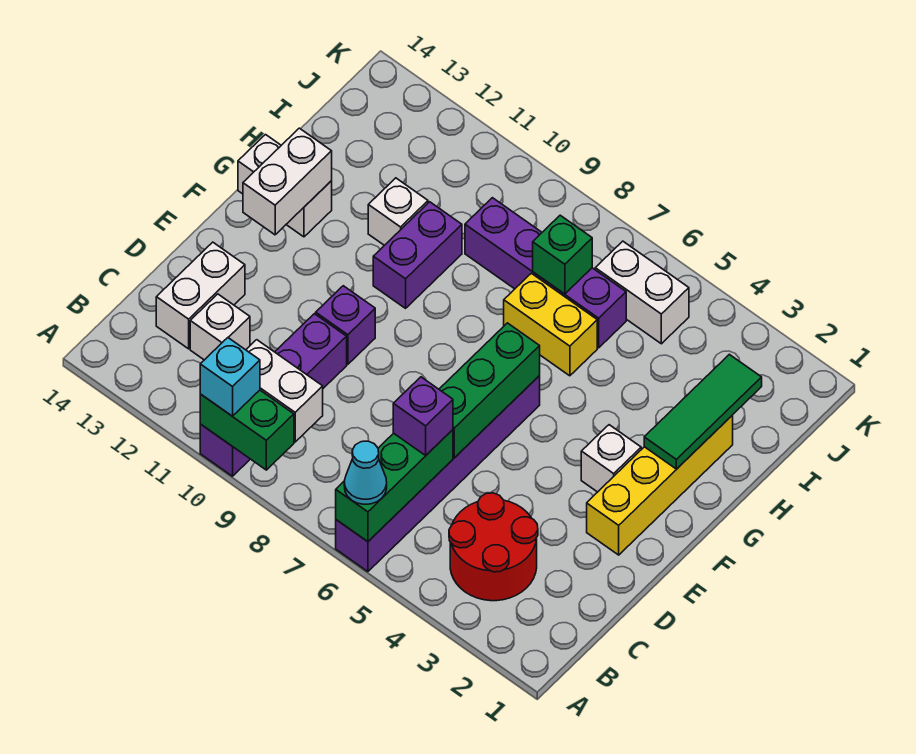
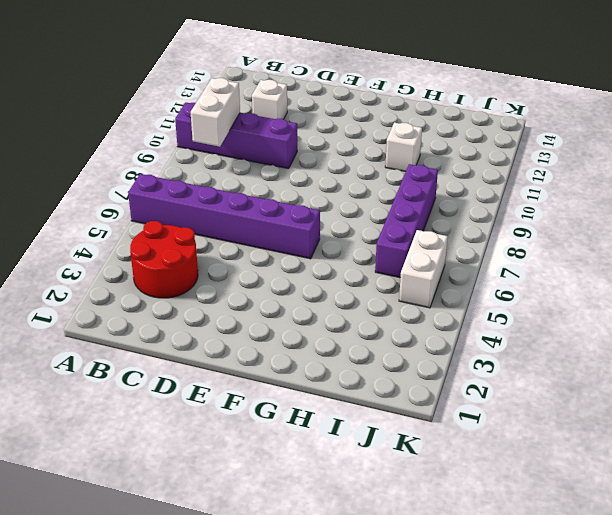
none -> white 1x2 brick [156,242,245,349]
none -> yellow 1x4 brick [587,415,733,555]
none -> purple 1x1 brick [316,286,375,364]

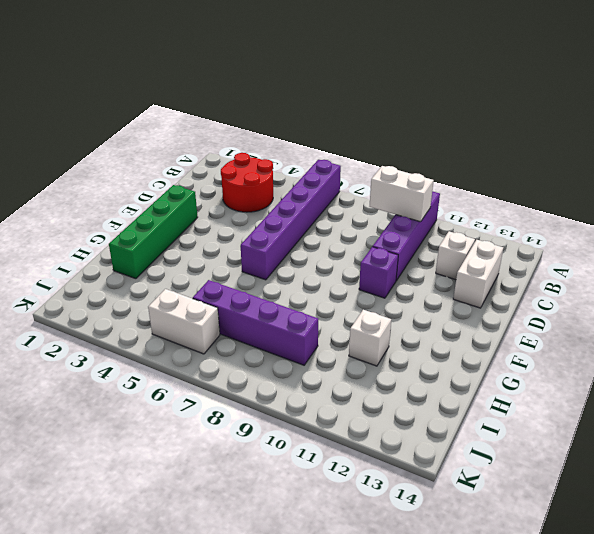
green 1x4 brick [109,185,198,279] -> yellow 1x4 brick [587,415,733,555]
none -> white 1x1 brick [581,425,641,492]
none -> purple 1x2 brick [373,202,462,308]
none -> white 1x2 brick [238,135,332,237]

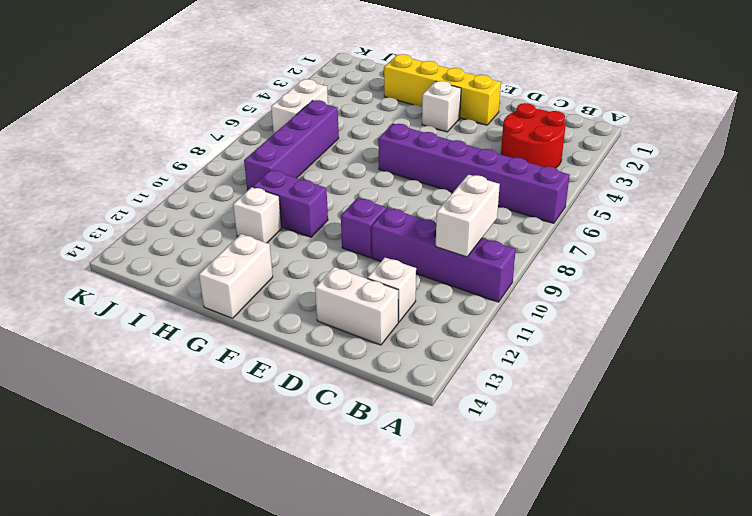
none -> yellow 1x2 brick [504,273,597,376]
none -> green 1x3 brick [336,430,453,542]
none -> green 1x2 brick [200,390,294,470]

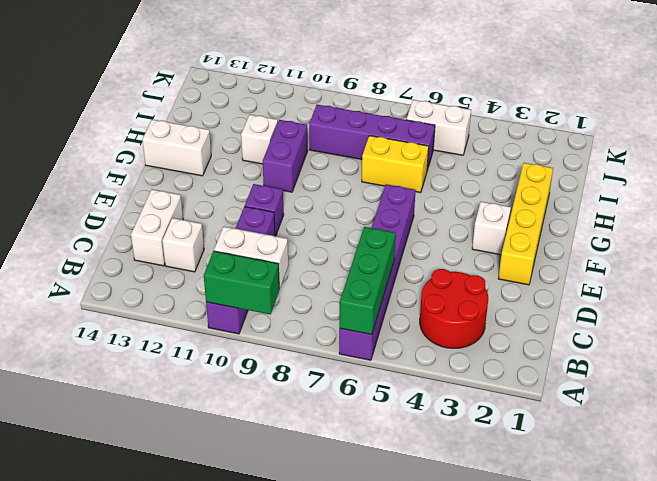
none -> green 1x3 brick [439,323,540,458]
none -> white 1x2 brick [243,128,332,235]
none -> green 1x3 tile [644,354,762,469]

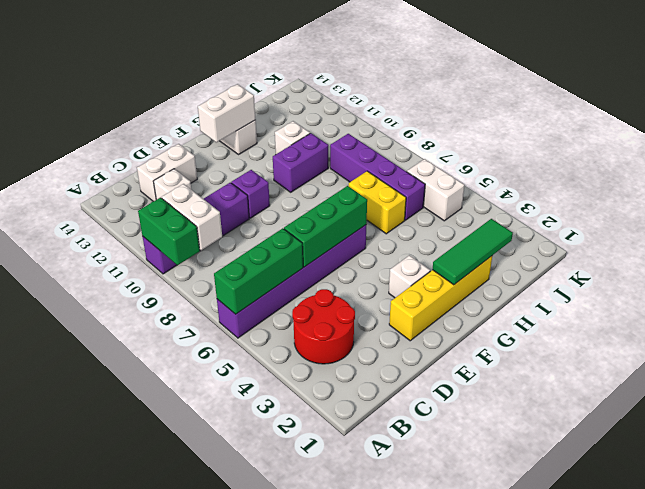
none -> green 1x1 brick [533,215,592,294]
none -> cyan 1x1 cone [344,441,387,504]
none -> cyan 1x1 brick [200,338,260,416]

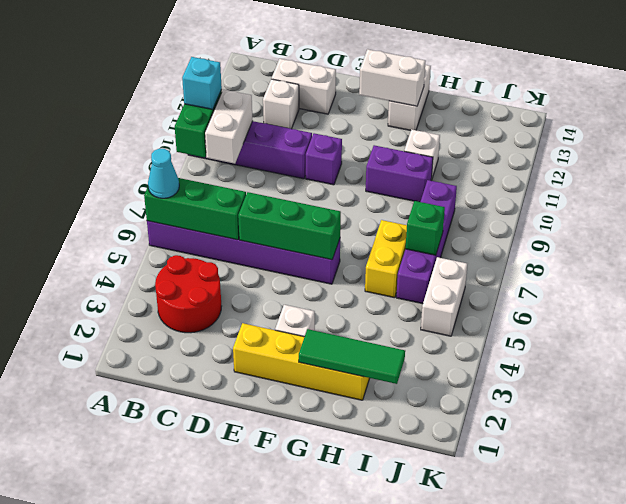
none -> purple 1x1 brick [393,377,453,455]

